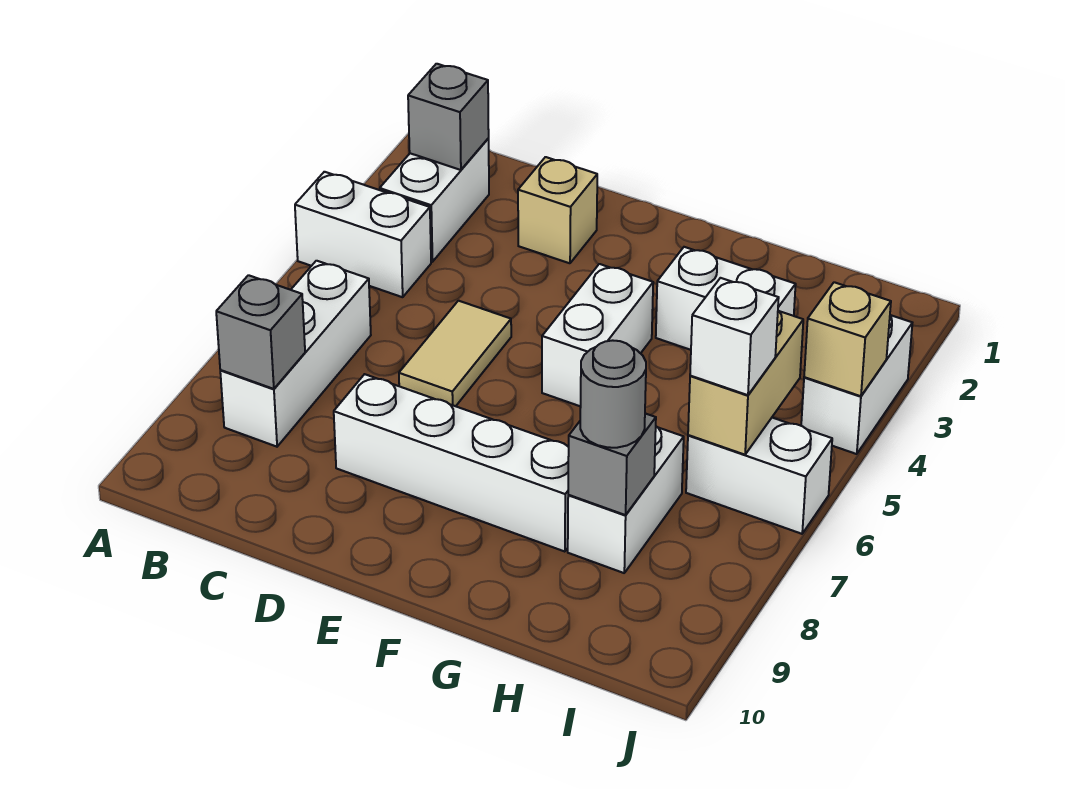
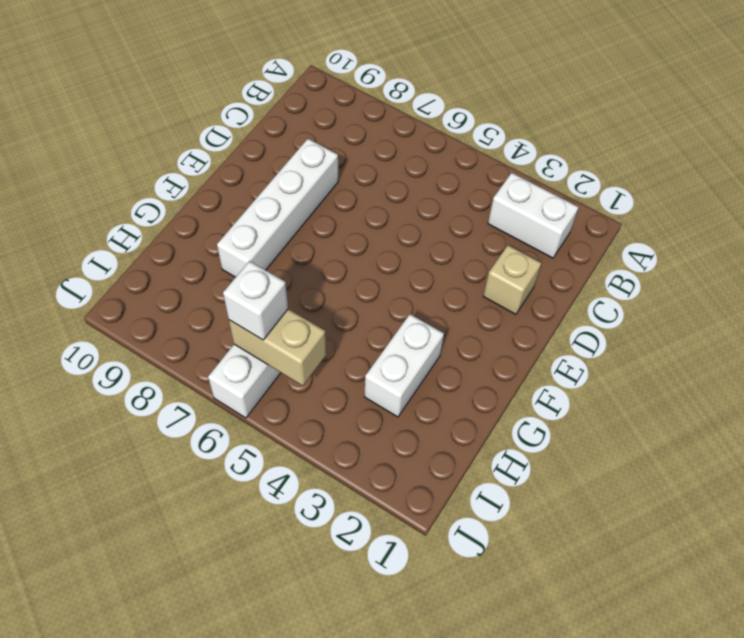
none -> white 1x2 brick [295,172,431,297]
none -> white 1x3 brick [220,261,371,447]
none -> tan 1x2 tile [399,301,511,406]

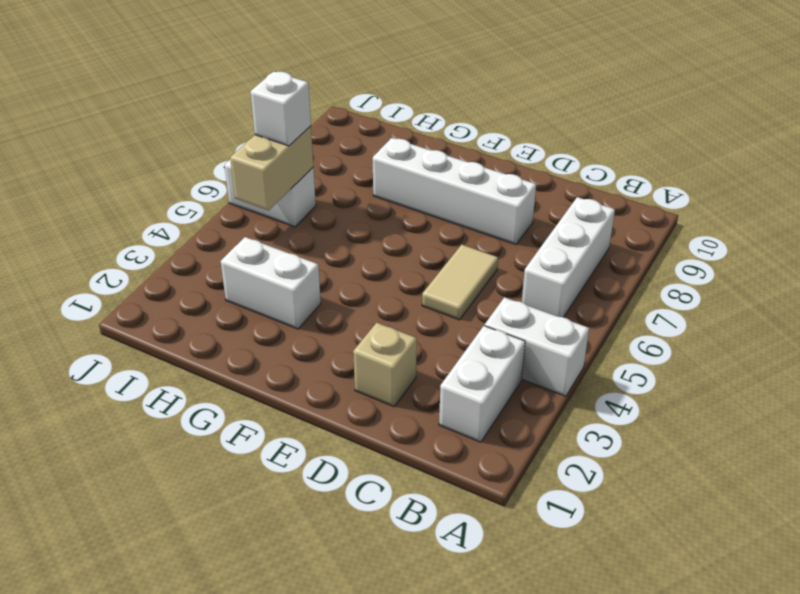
none -> white 1x2 brick [542,264,653,406]
none -> white 1x2 brick [568,427,684,573]
none -> white 1x2 brick [801,315,912,454]

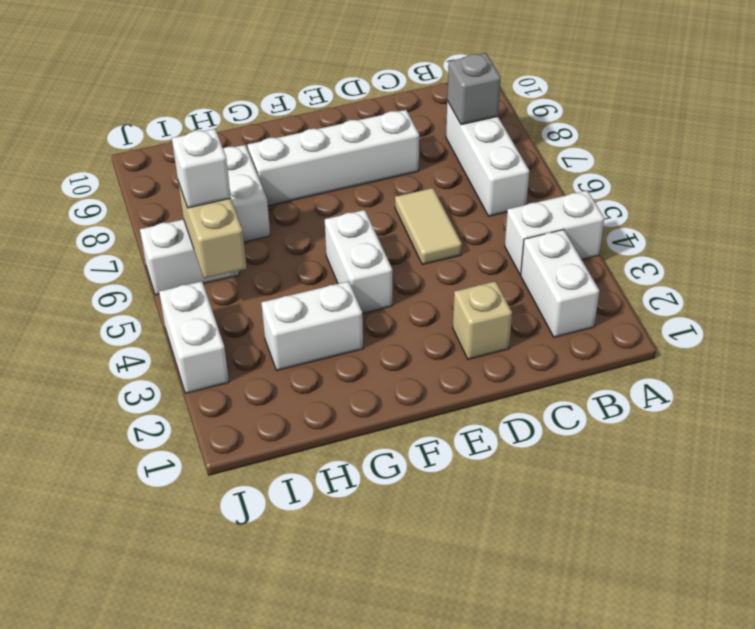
none -> grey 1x1 brick [408,64,489,170]
none -> grey 1x1 brick [568,413,656,515]
none -> tan 1x1 brick [804,282,891,396]

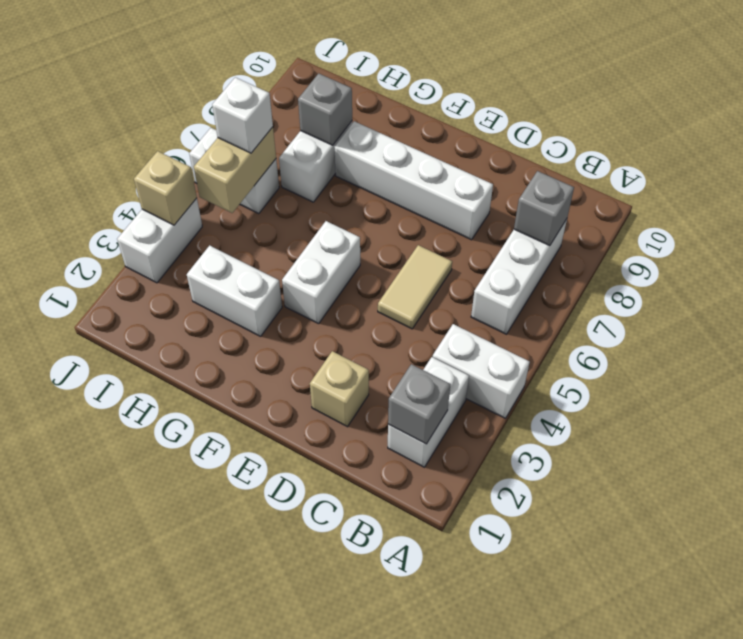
none -> grey 1x1 round brick [580,340,646,448]

